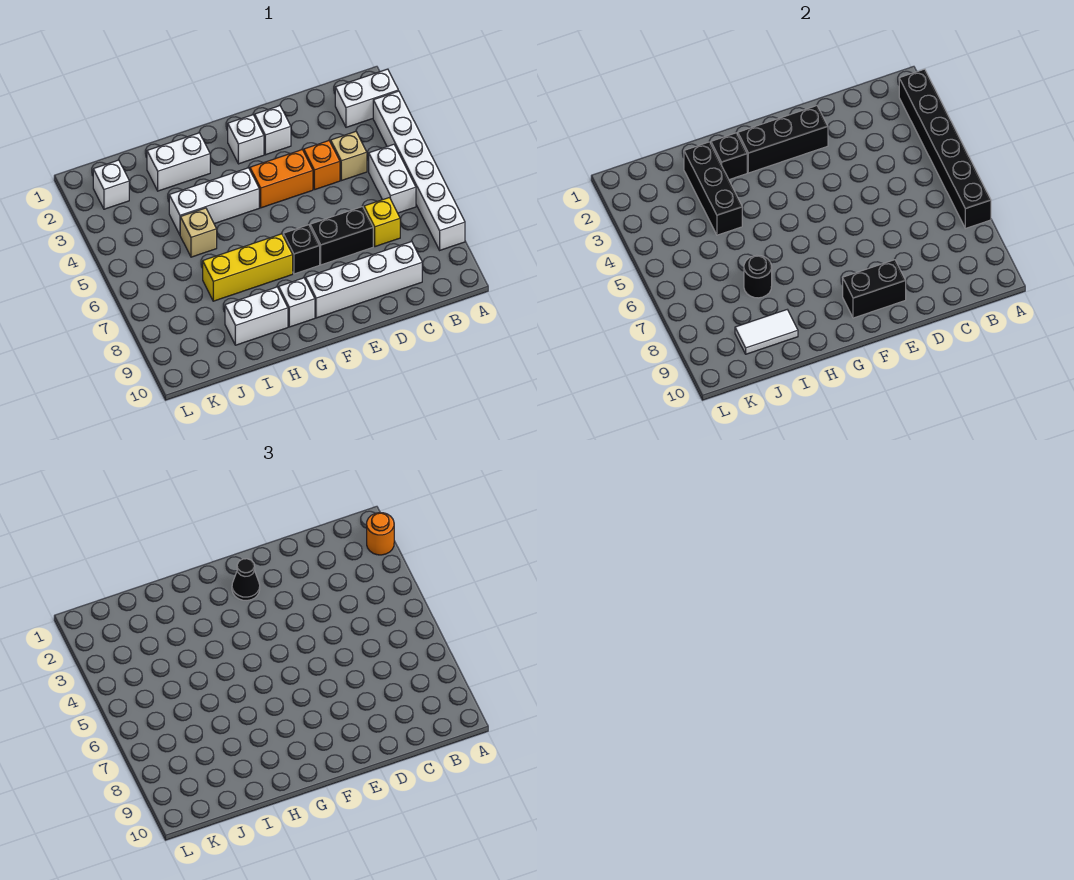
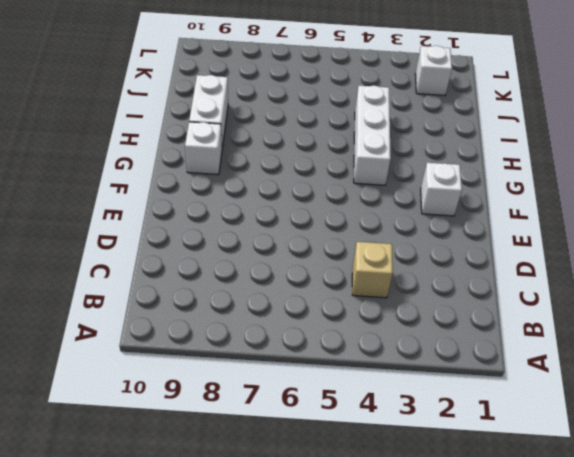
none -> white 1x2 brick [335,69,398,127]
none -> white 1x6 brick [373,91,465,250]
none -> white 1x2 brick [369,144,416,213]

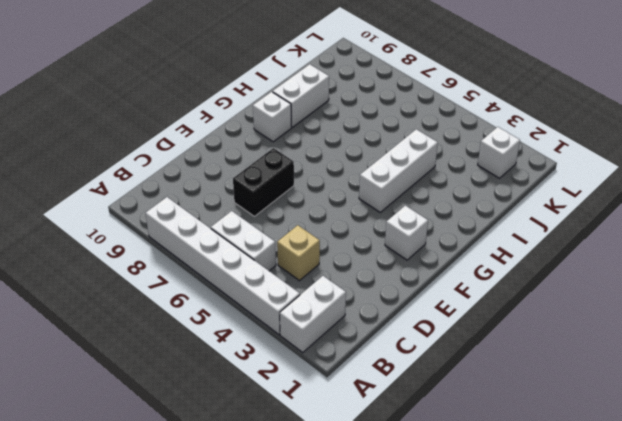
none -> yellow 1x1 brick [364,198,400,247]
none -> white 1x4 brick [306,241,422,318]
none -> orange 1x1 brick [304,141,340,190]

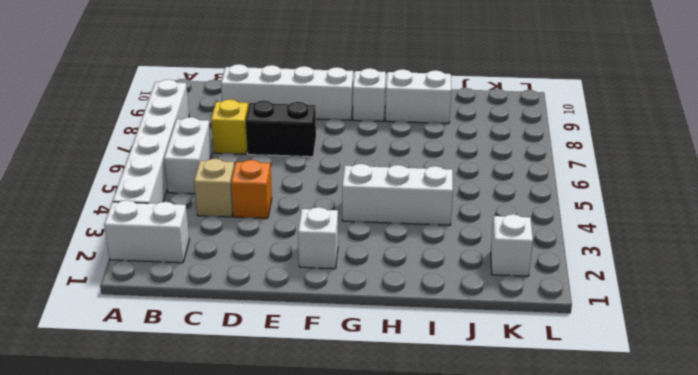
none -> white 1x1 brick [255,106,291,155]
none -> orange 1x2 brick [250,150,313,208]
none -> black 1x1 brick [283,225,320,274]

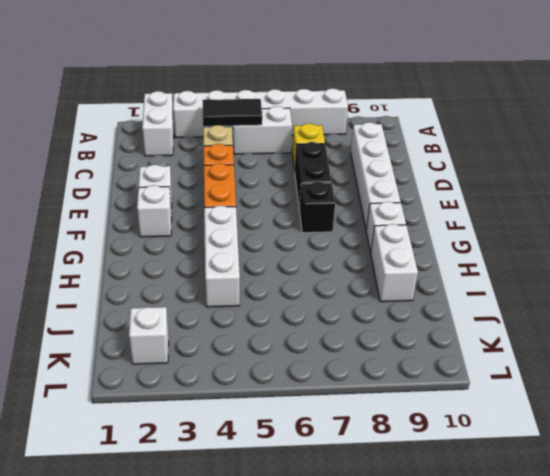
black 1x2 tile [203,99,262,126] -> none
none -> yellow 1x3 brick [203,234,293,301]
none -> white 1x2 brick [147,133,210,191]
none -> tan 1x1 brick [180,208,217,257]

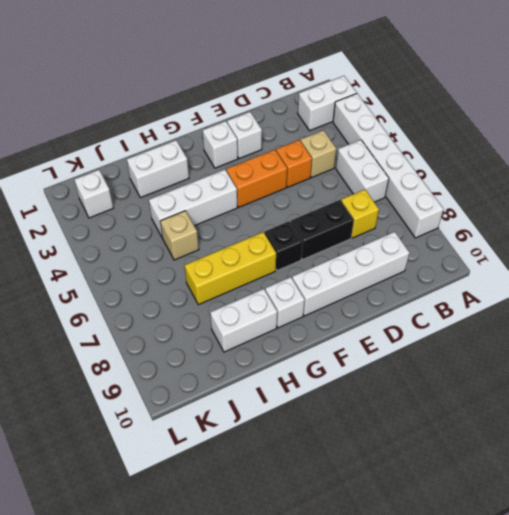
none -> black 1x6 brick [899,69,991,228]
none -> black 1x3 brick [738,106,828,173]
none -> black 1x2 brick [843,260,906,318]

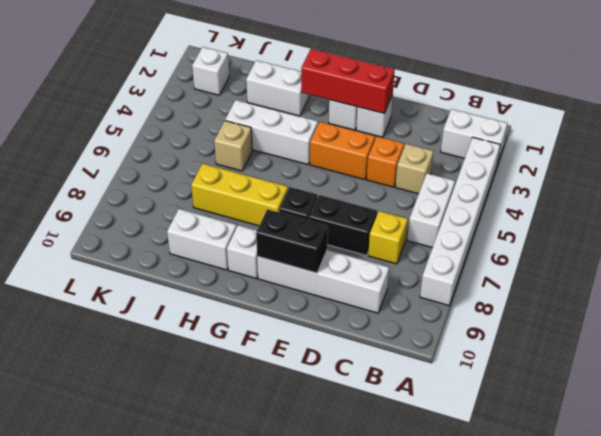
red 1x3 brick [301,49,395,114] -> black 1x3 brick [738,106,828,173]
none -> black 1x6 brick [899,69,991,228]
none -> black 1x1 brick [711,133,747,180]
none -> black 1x3 brick [684,142,742,235]

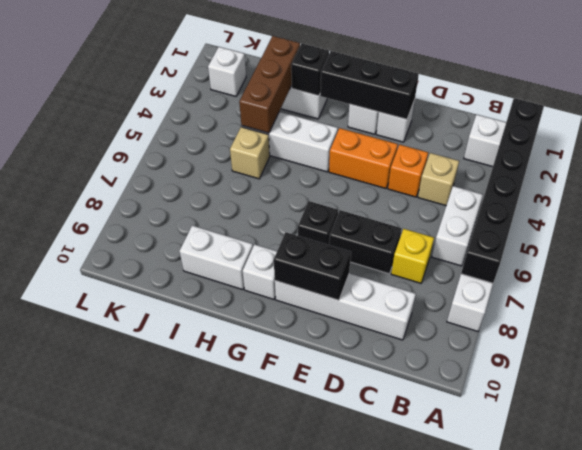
brown 1x3 brick [239,36,300,133] -> black 1x3 brick [684,142,742,235]
none -> yellow 1x3 brick [203,234,293,301]
none -> black 1x1 round brick [744,255,772,298]
none -> white 1x2 tile [735,310,798,354]

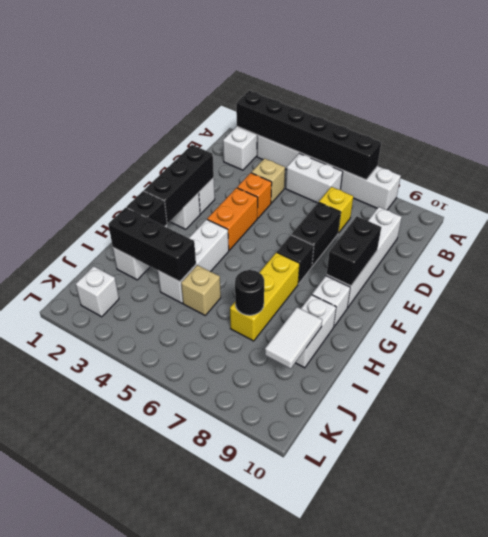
none -> orange 1x1 round brick [367,513,394,555]
none -> black 1x1 cone [232,559,260,600]

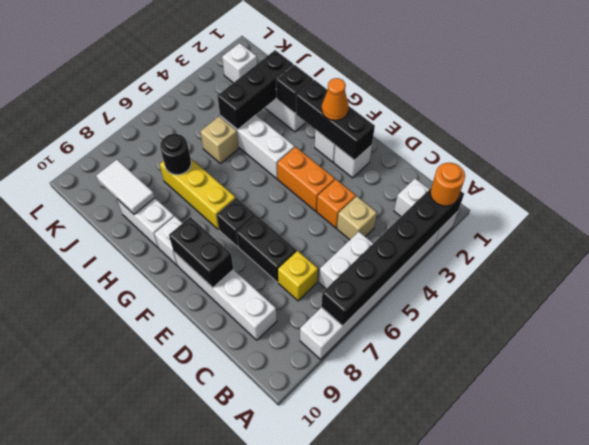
orange 1x1 cone [322,78,349,121] -> black 1x1 cone [232,559,260,600]

